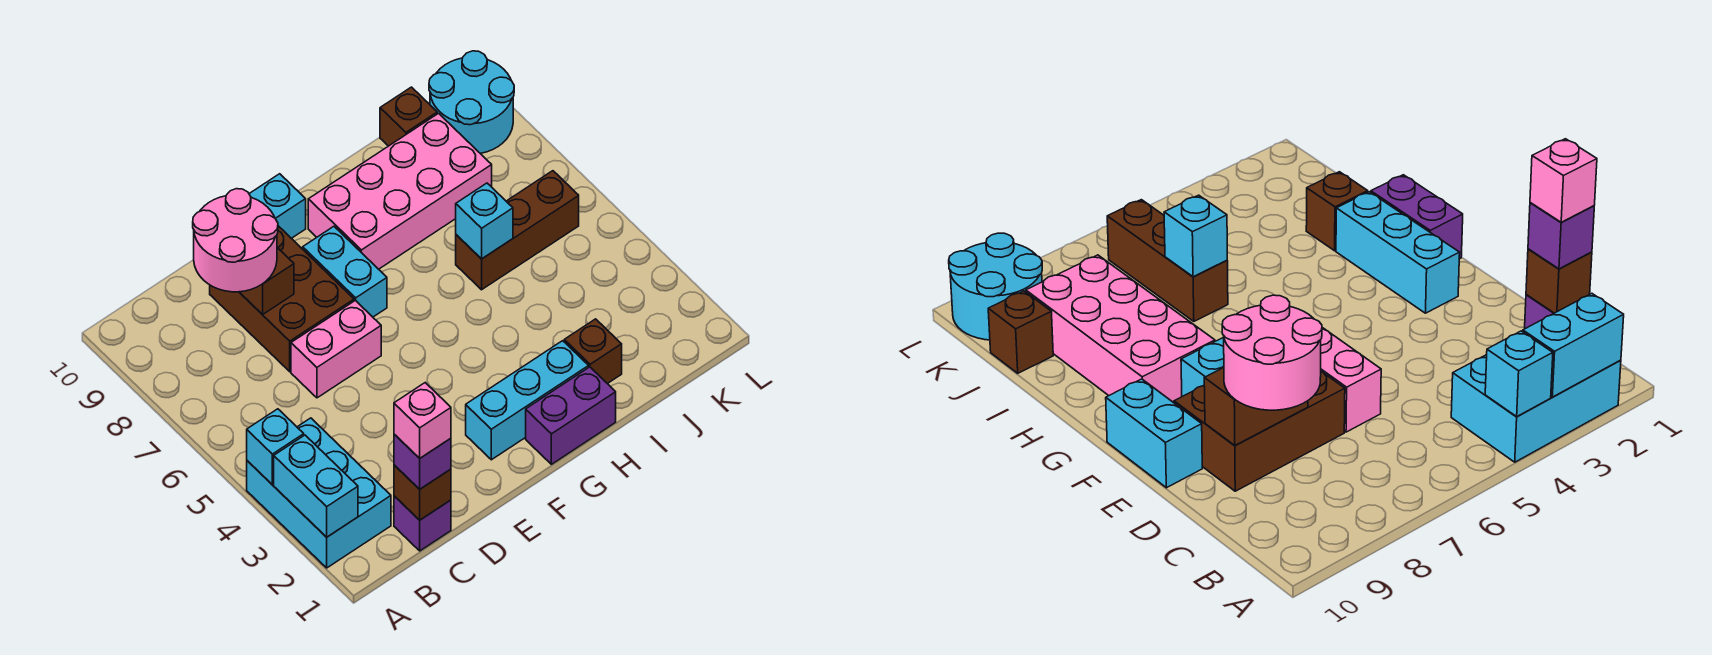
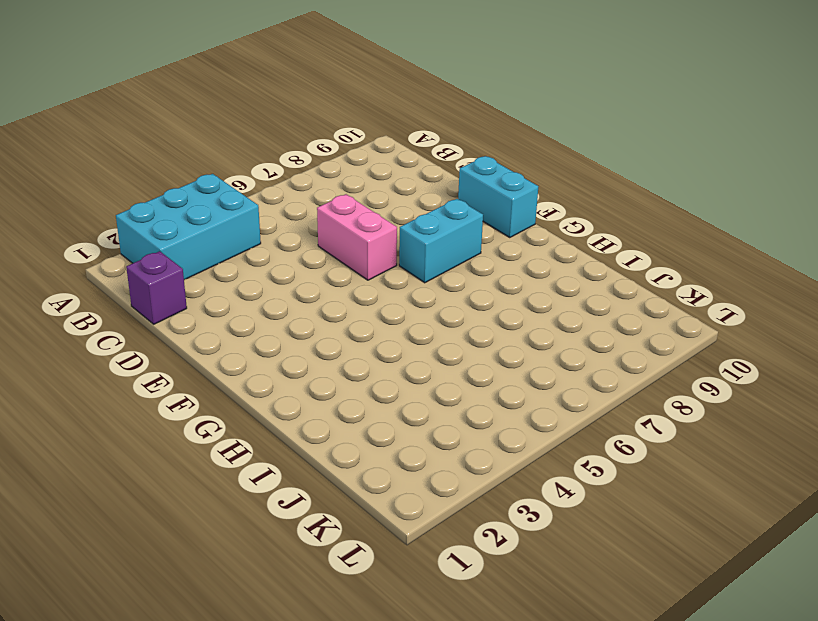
none -> brown 2x3 brick [210,226,354,372]
none -> cyan 1x3 brick [466,341,589,460]
none -> purple 1x2 brick [526,367,616,464]

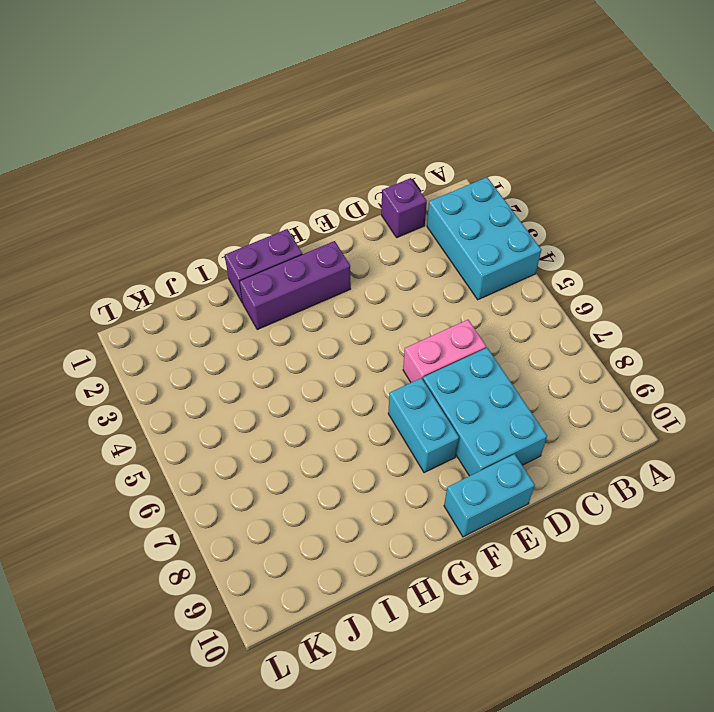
cyan 2x3 brick [423,348,547,476] -> brown 2x3 brick [210,226,354,372]
purple 1x3 brick [239,241,351,330] -> cyan 1x3 brick [466,341,589,460]
none -> pink 2x4 brick [308,113,492,269]
none -> brown 1x1 brick [564,319,622,384]
none -> brown 1x3 brick [456,171,579,290]

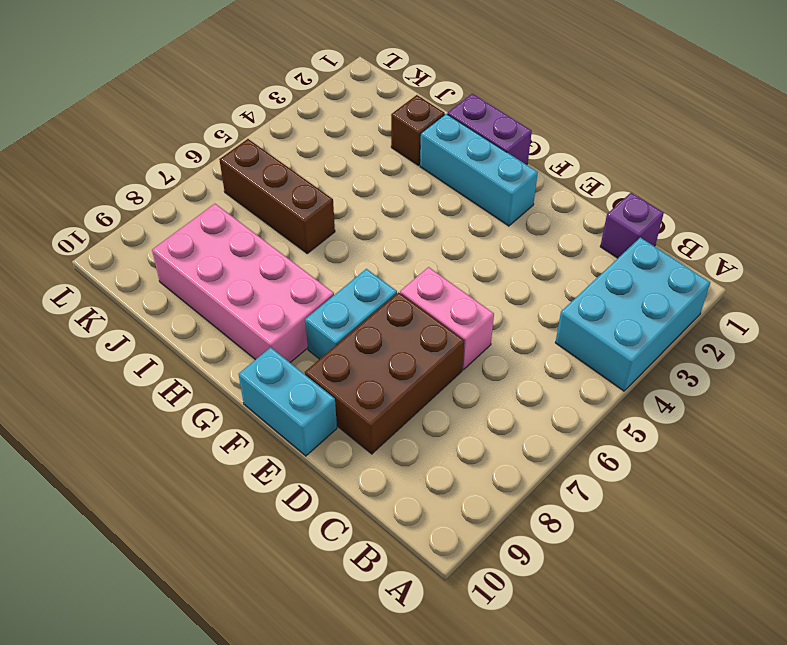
none -> brown 1x1 brick [380,87,437,146]
none -> cyan 2x2 round brick [429,51,514,153]
none -> cyan 1x2 brick [274,435,358,537]

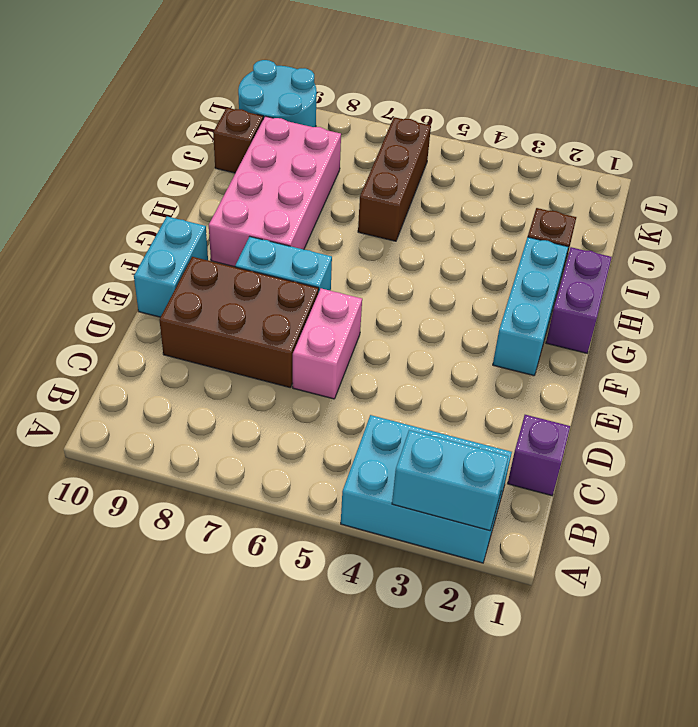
none -> cyan 1x1 brick [247,409,304,485]
none -> brown 1x1 brick [394,465,451,520]
none -> brown 1x2 brick [240,248,294,315]

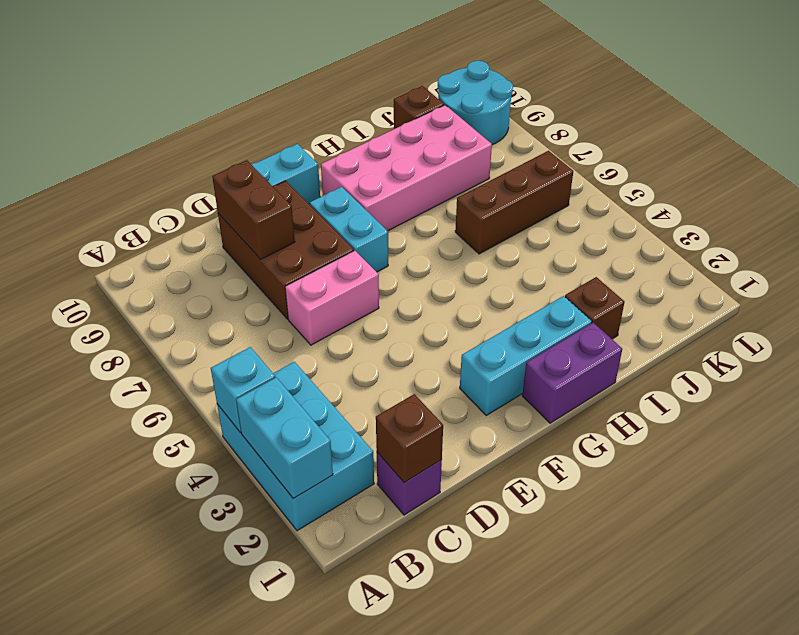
none -> cyan 1x1 brick [456,183,513,259]
none -> purple 1x1 brick [394,434,451,489]
none -> pink 2x2 round brick [193,189,278,292]

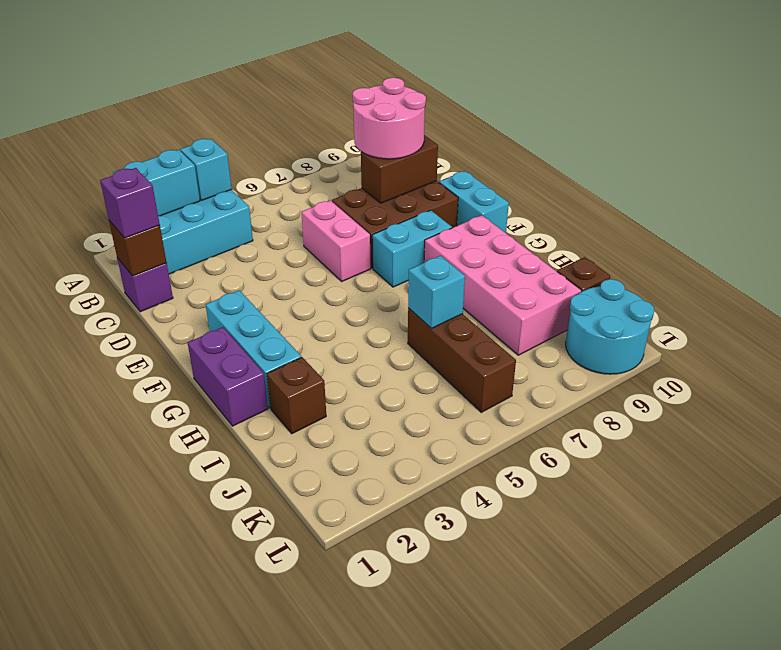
none -> pink 1x1 brick [394,383,451,458]

